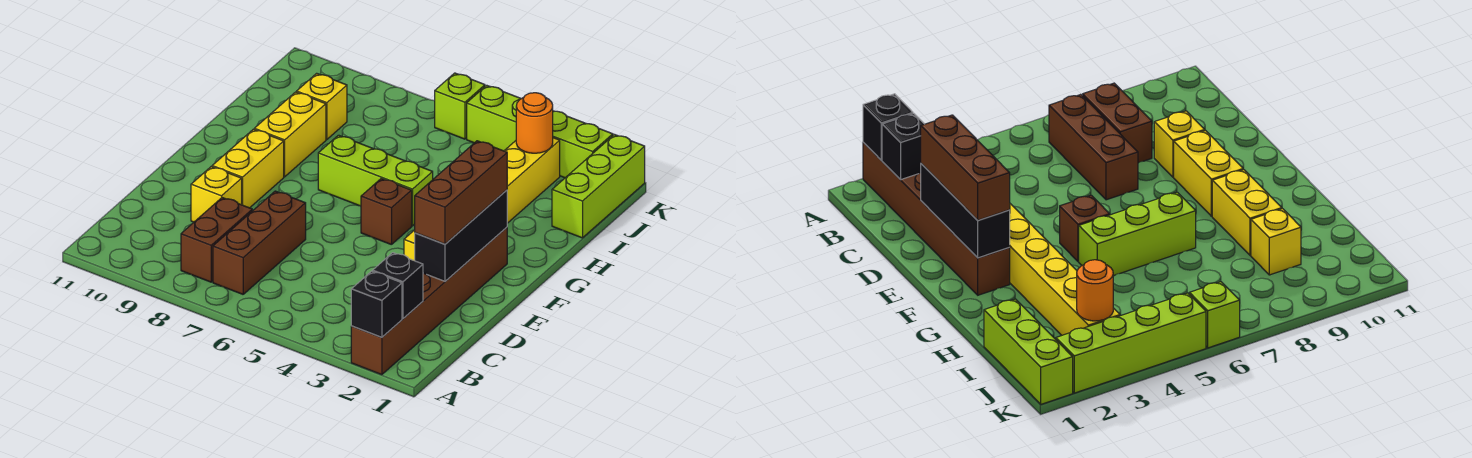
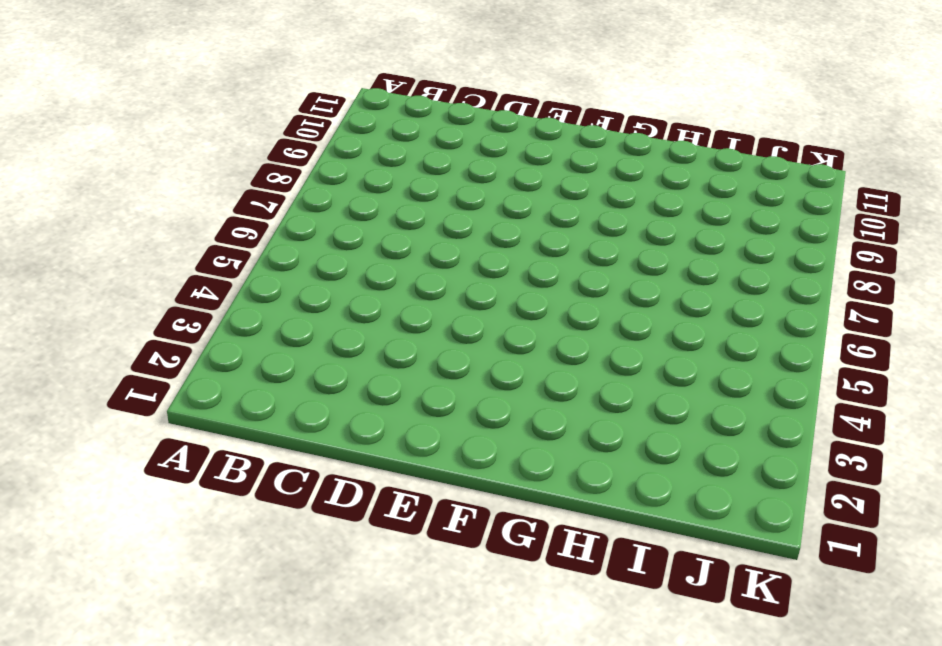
none -> brown 1x6 brick [351,227,507,375]
none -> brown 1x3 brick [213,191,306,294]
none -> brown 1x2 brick [181,198,252,282]

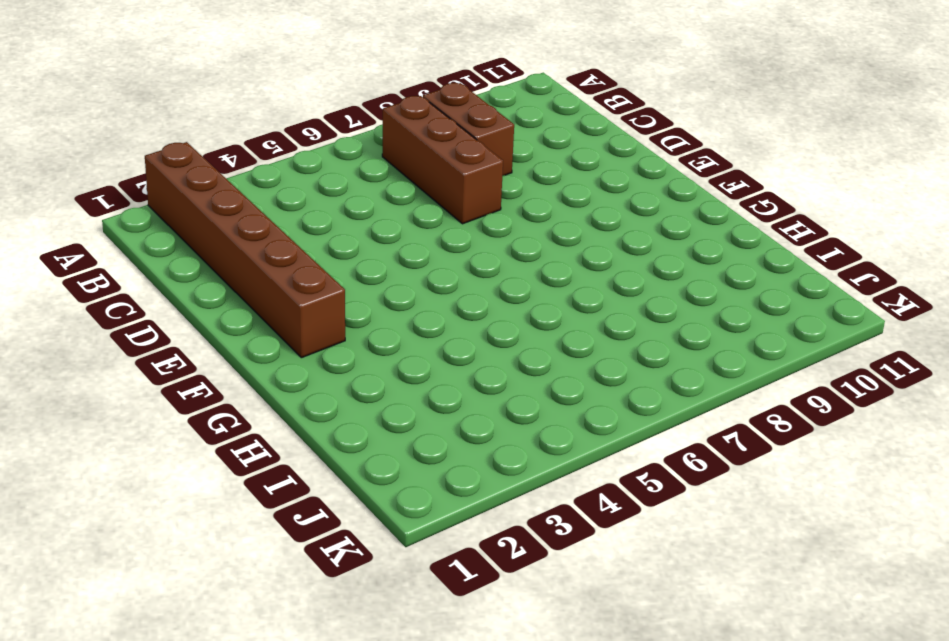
none -> yellow 1x1 brick [191,167,242,222]
none -> yellow 1x6 brick [404,138,560,261]
none -> yellow 1x2 brick [212,129,284,208]

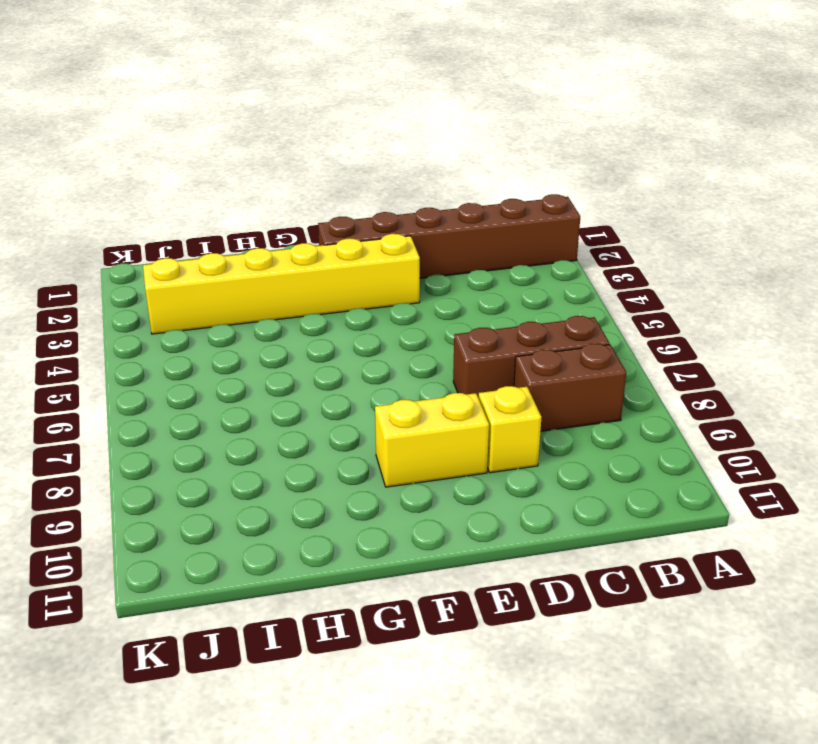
none -> brown 1x1 brick [361,179,412,245]
none -> lime 1x3 brick [318,135,433,226]
none -> yellow 1x2 brick [254,92,326,177]

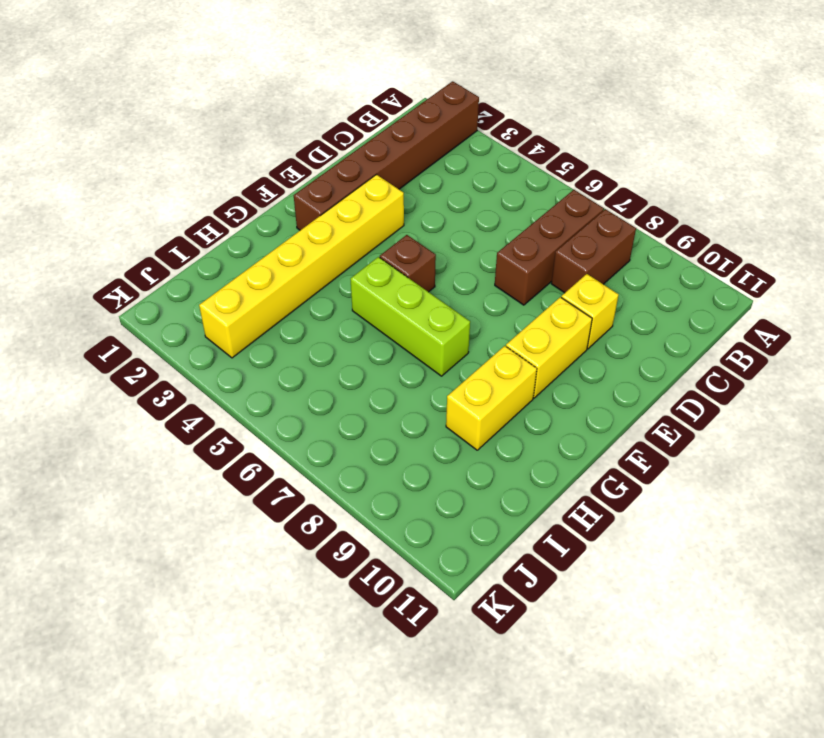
none -> lime 1x3 brick [552,135,645,238]
none -> yellow 1x1 brick [297,73,347,139]
none -> lime 1x4 brick [467,85,613,178]

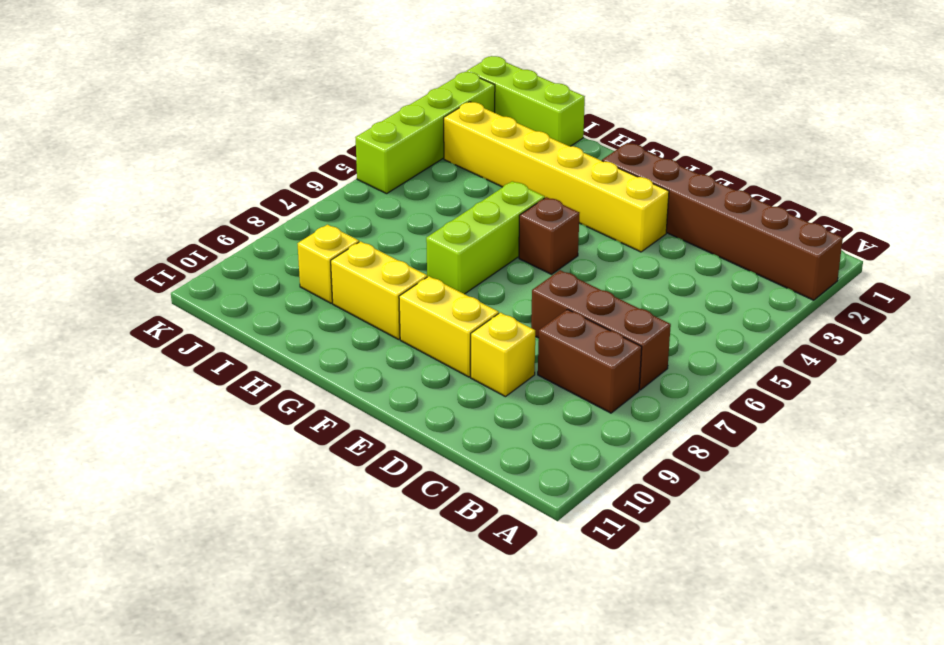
none -> lime 1x1 brick [435,73,485,139]
none -> black 1x1 brick [351,271,402,337]
none -> black 1x1 brick [373,253,423,319]

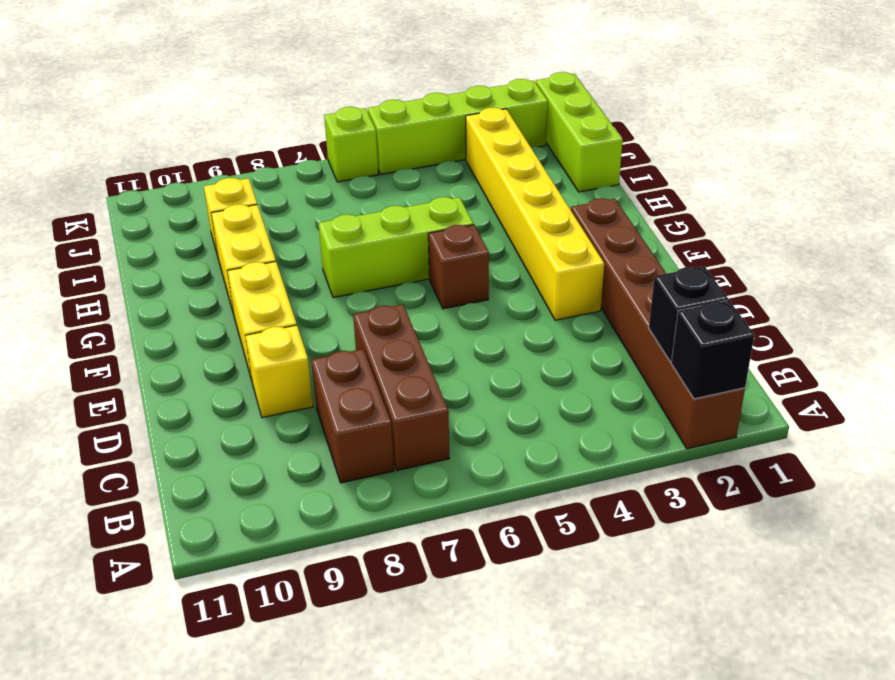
none -> black 1x3 brick [415,190,507,281]
none -> orange 1x1 round brick [516,93,553,153]
none -> brown 1x3 brick [415,141,507,244]

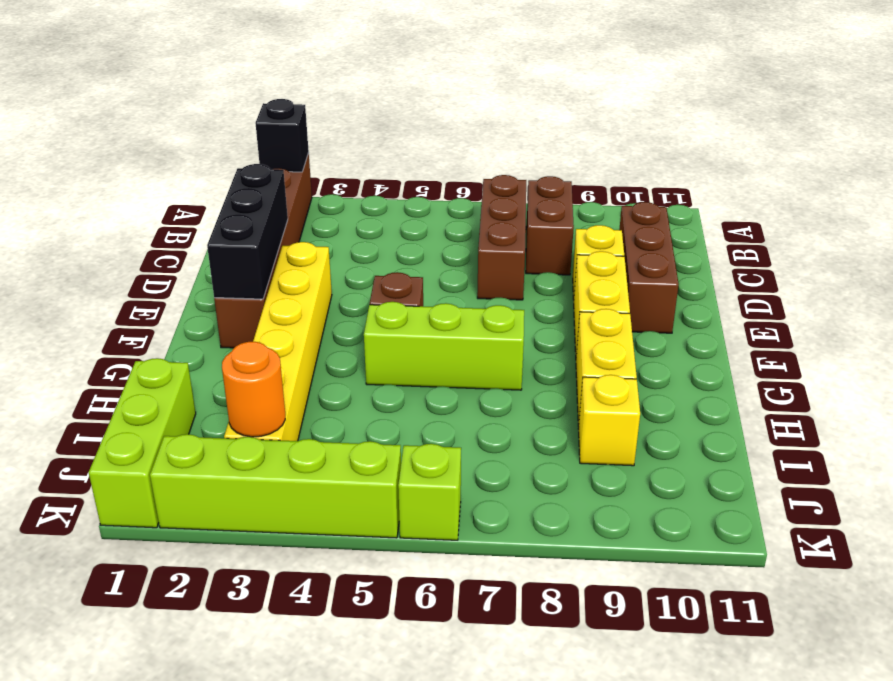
brown 1x3 brick [619,202,679,333] -> brown 1x3 brick moved to [415,141,507,244]
none -> black 1x1 brick [373,253,423,319]

